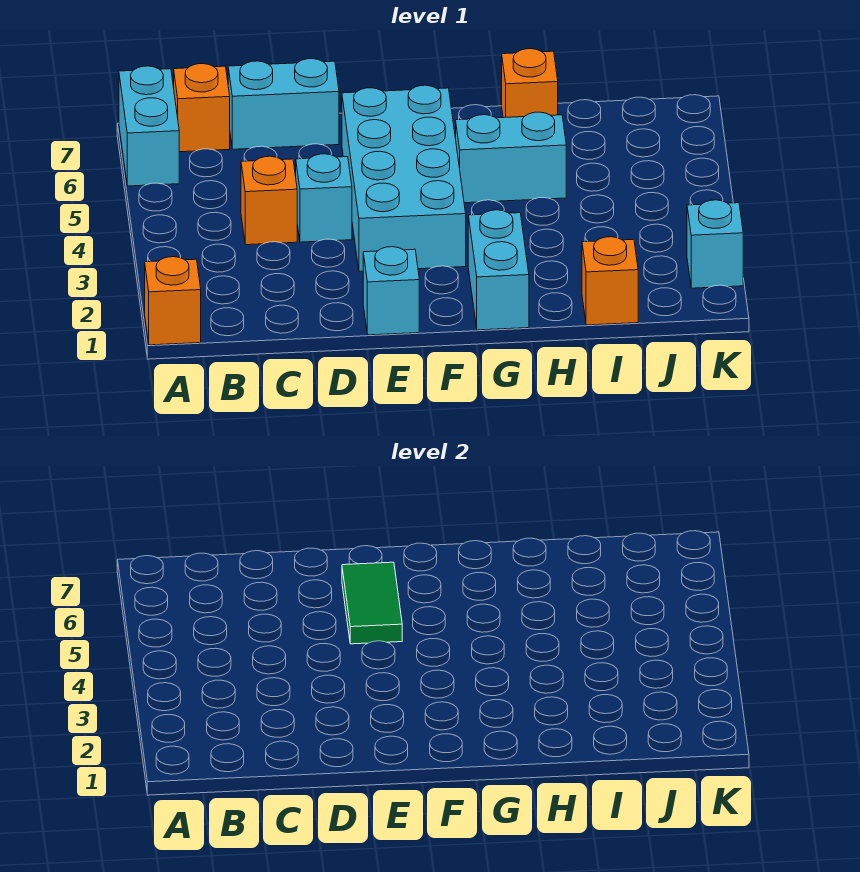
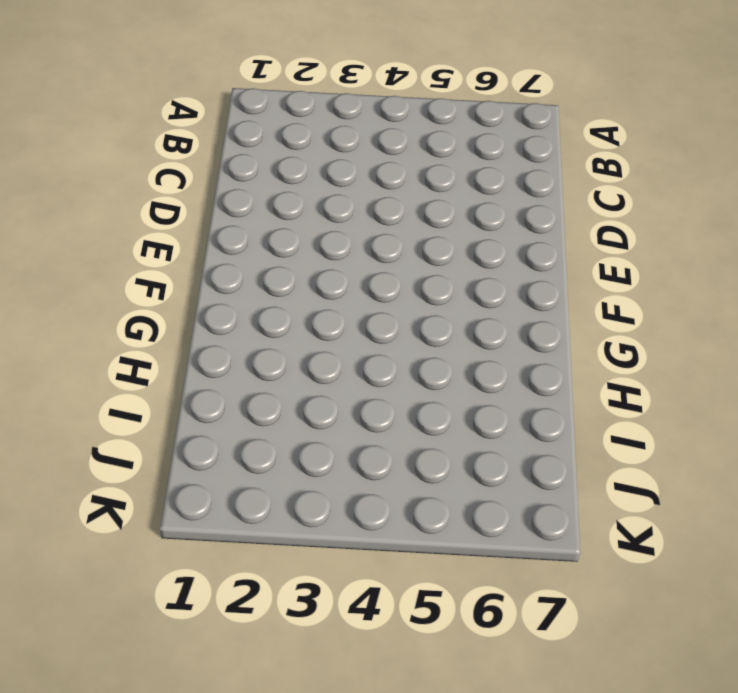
none -> orange 1x1 brick [145,257,201,345]
none -> cyan 1x2 brick [119,66,179,186]
none -> orange 1x1 brick [174,64,230,152]

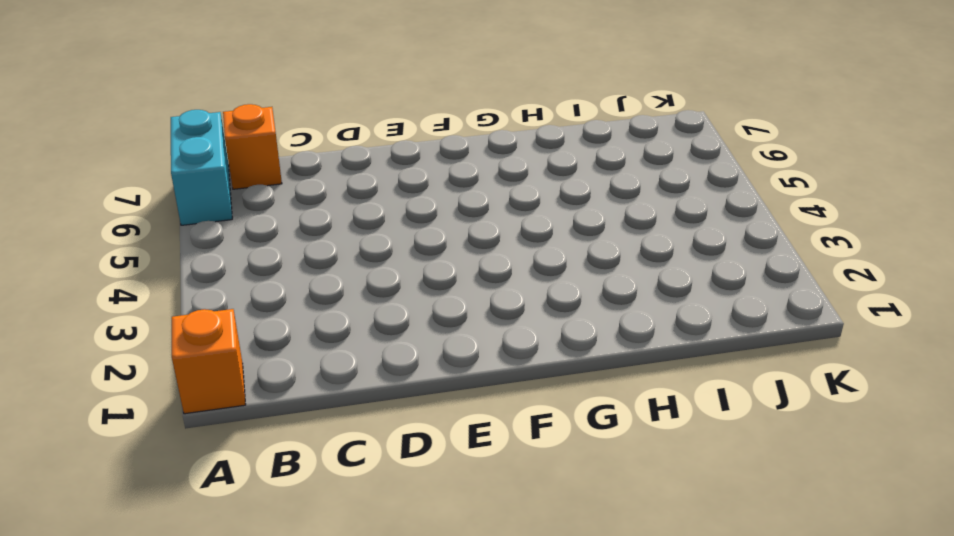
none -> orange 1x1 brick [241,156,297,245]
none -> cyan 1x2 brick [228,59,339,149]
none -> cyan 1x1 brick [296,154,352,242]

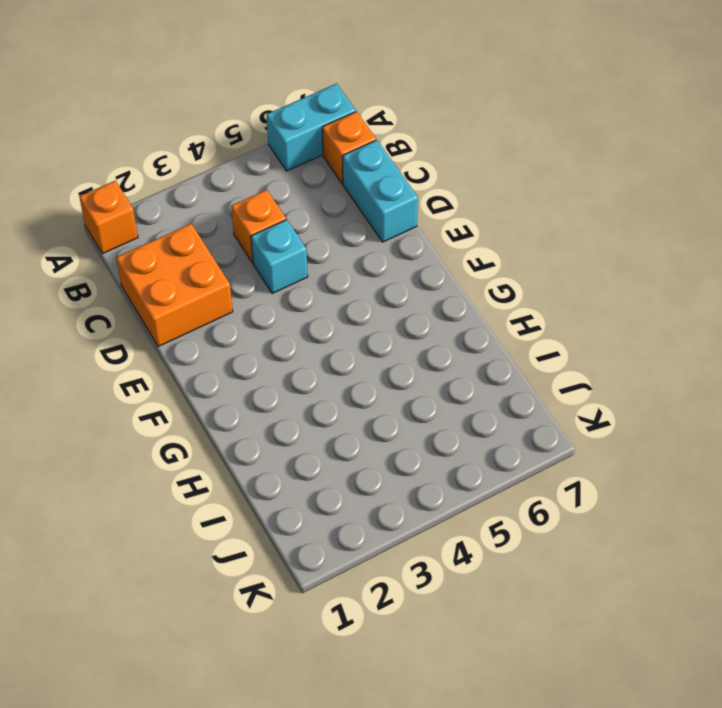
orange 2x2 brick [116,224,233,347] -> none
none -> cyan 1x1 brick [363,247,419,335]
none -> cyan 2x4 brick [342,85,466,271]
none -> cyan 1x2 brick [468,210,529,330]

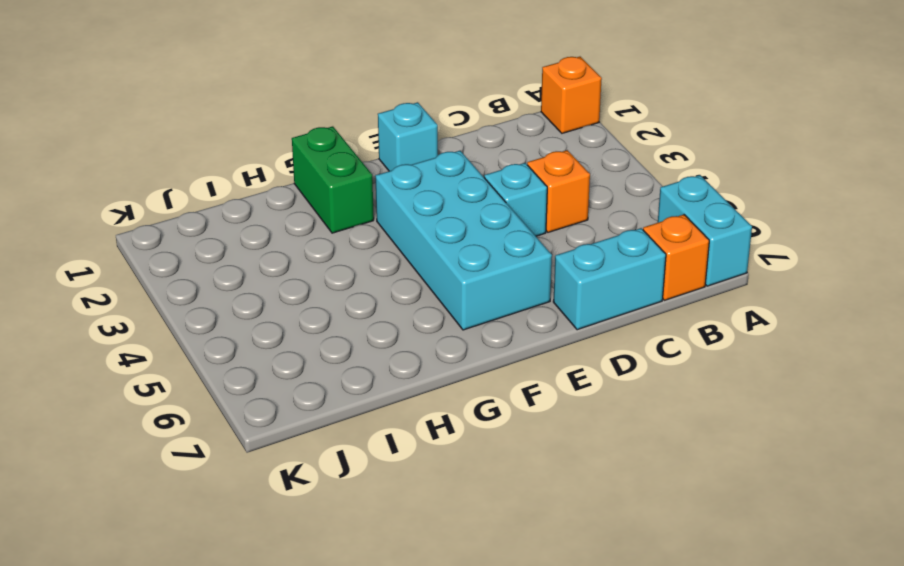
green 1x2 brick [292,126,374,233] -> cyan 1x2 brick [468,210,529,330]
none -> cyan 1x2 brick [456,112,566,203]
none -> orange 1x1 brick [502,49,558,118]
none -> orange 1x1 brick [582,237,638,325]

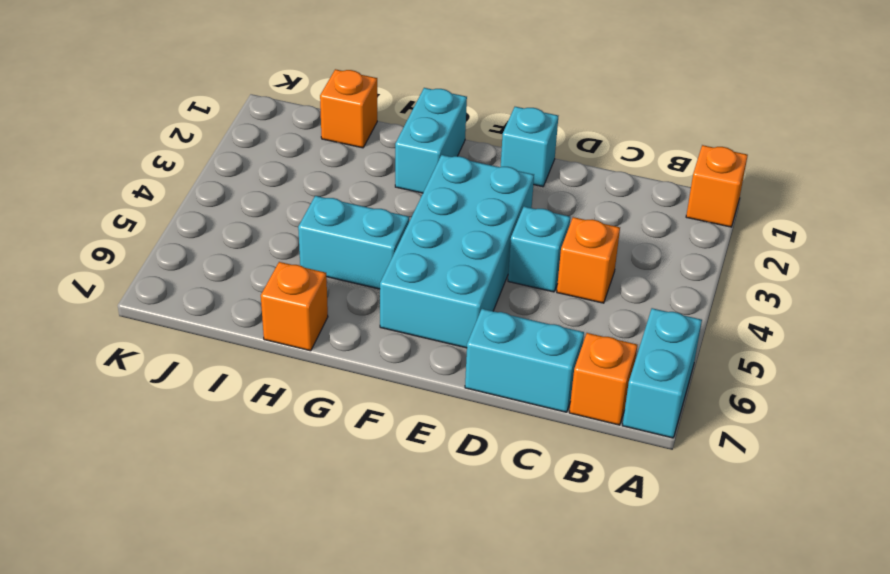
none -> cyan 1x1 brick [687,200,743,288]
none -> green 1x2 tile [342,562,402,644]

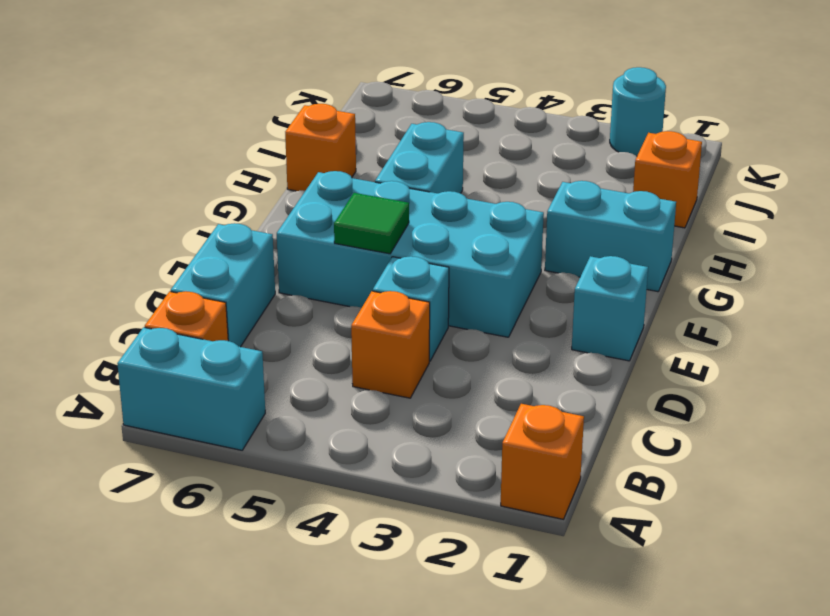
green 1x1 tile [334,193,409,254] -> green 1x2 tile [342,562,402,644]
cyan 1x1 round brick [610,67,666,156] -> cyan 1x1 brick [687,200,743,288]

